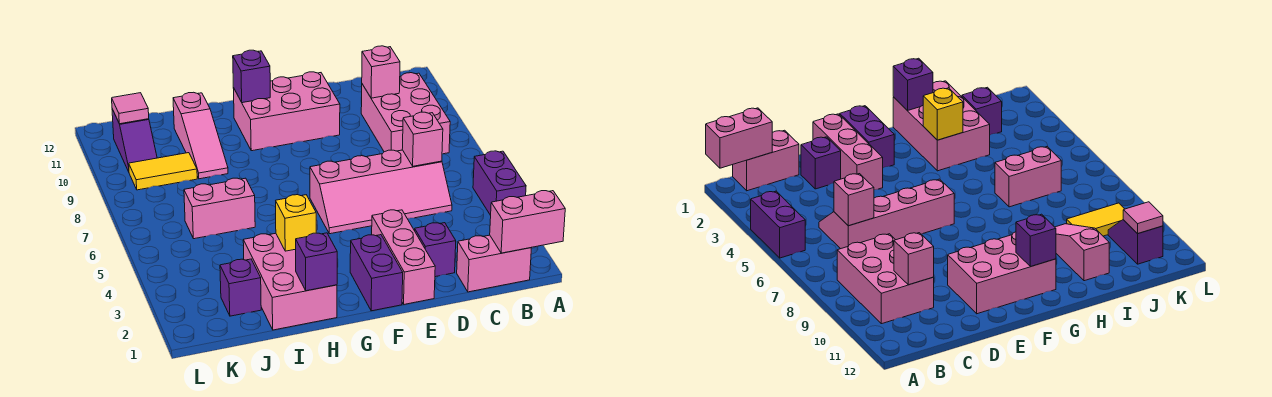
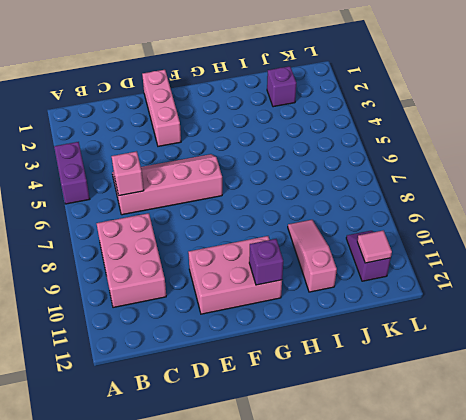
none -> pink 1x2 brick [457,235,531,292]
none -> purple 1x1 brick [415,223,456,277]
none -> purple 1x2 brick [350,235,403,311]

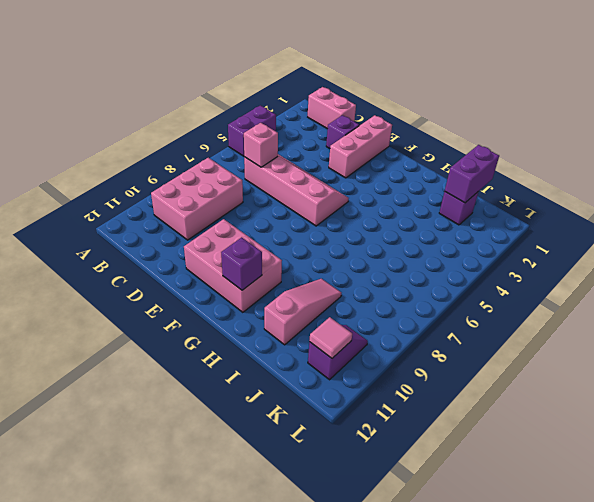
purple 1x2 brick [445,145,499,203] -> purple 1x2 brick moved to [350,235,403,311]
none -> pink 2x3 brick [243,233,337,330]
none -> pink 1x2 brick [184,178,255,239]
none -> yellow 1x2 tile [129,153,197,190]

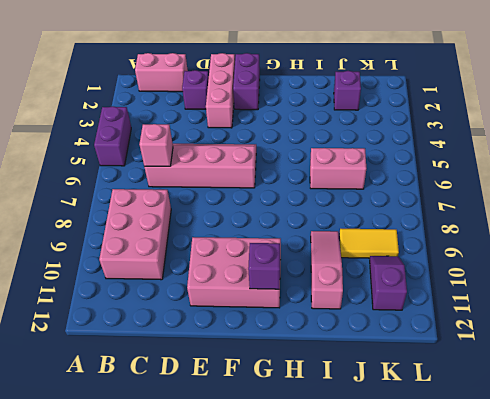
none -> pink 2x3 brick [243,233,337,330]
none -> pink 1x2 brick [490,191,565,253]
none -> pink 1x1 brick [362,46,400,98]

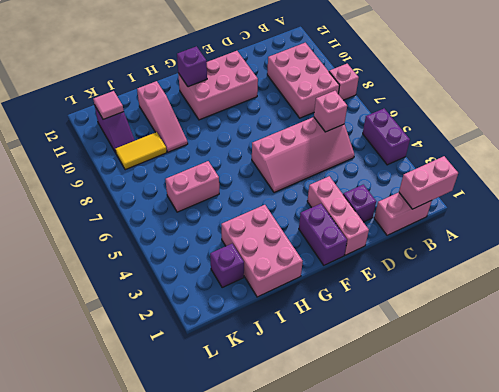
pink 1x1 brick [329,64,359,100] -> pink 1x1 brick moved to [362,46,400,98]
none -> purple 1x1 brick [296,233,337,291]
none -> yellow 1x1 brick [276,195,316,251]

